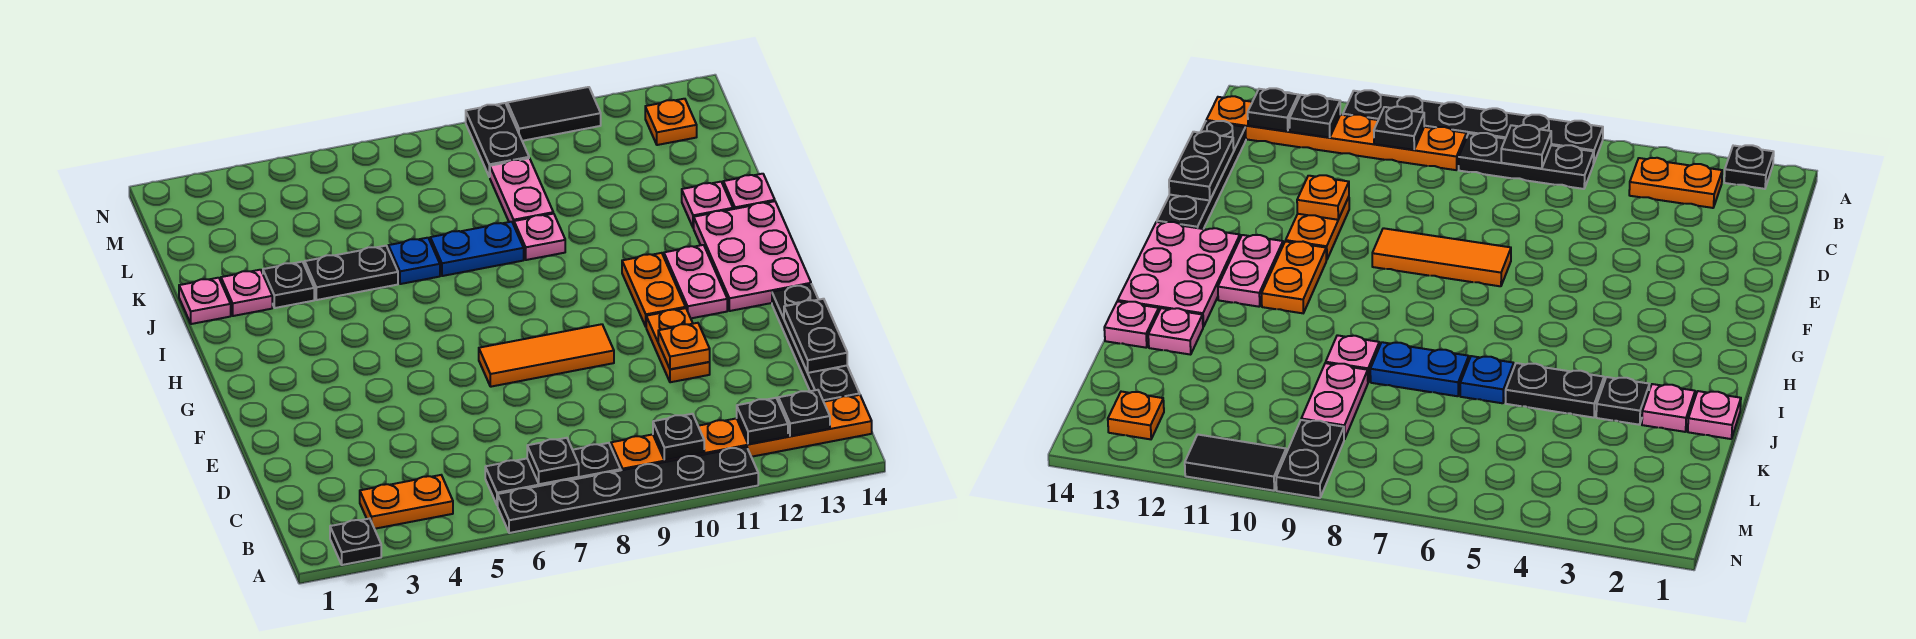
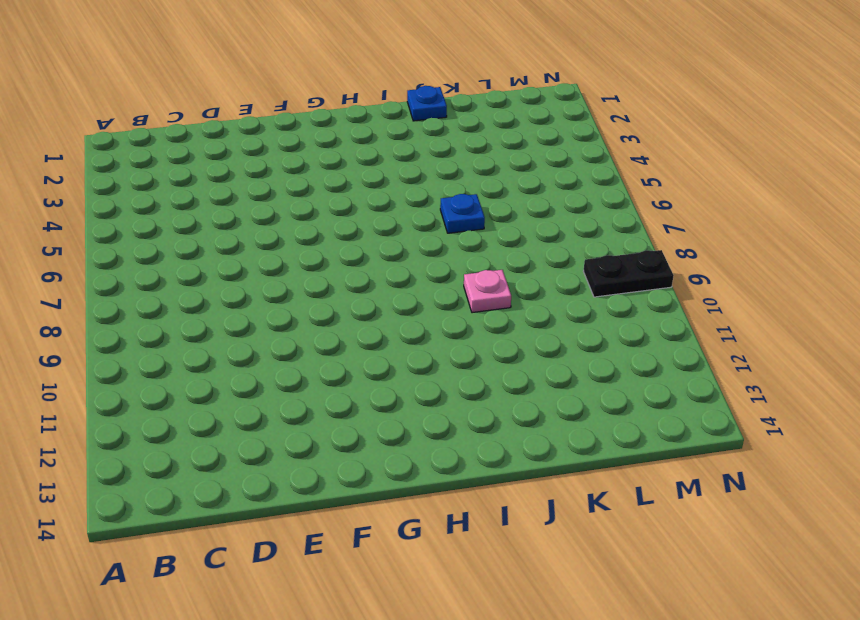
blue 1x1 plate [407,86,447,121] -> pink 1x1 plate [179,278,231,324]
none -> black 1x1 plate [330,519,381,565]
none -> black 1x6 plate [498,447,758,533]
none -> orange 1x2 plate [360,475,453,529]
none -> black 1x3 plate [485,443,621,505]

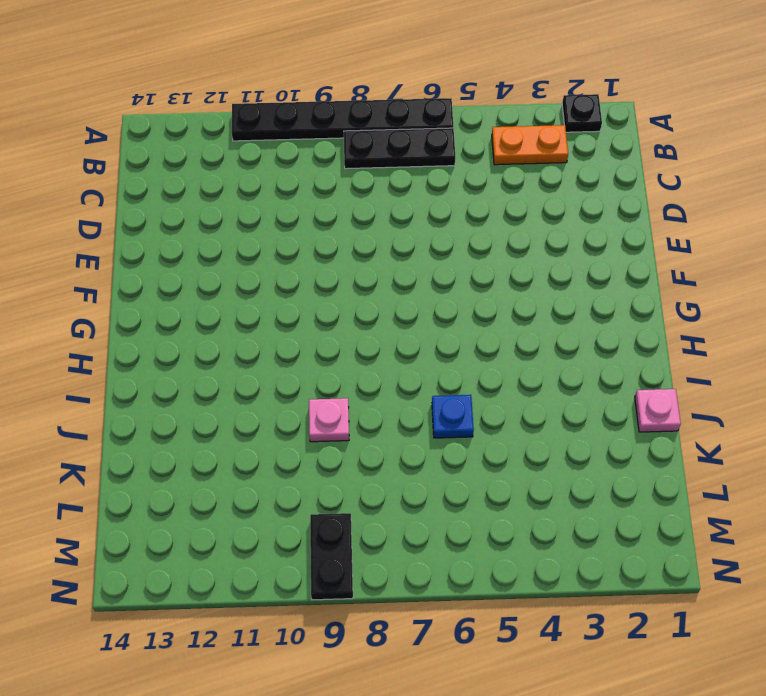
none -> orange 1x6 plate [611,395,872,470]
none -> black 1x4 plate [772,284,860,402]
none -> orange 1x2 plate [646,308,710,382]
none -> orange 1x3 tile [479,324,614,387]

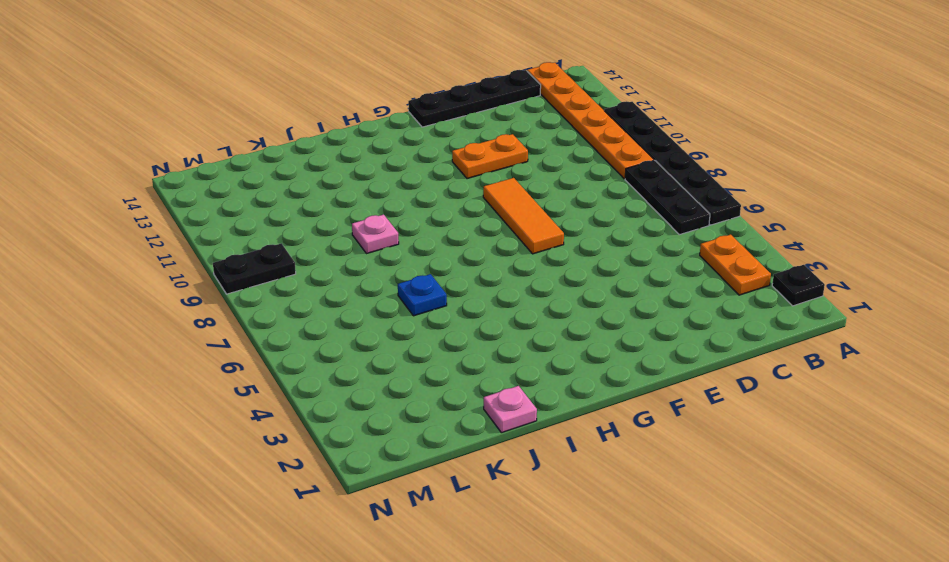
none -> orange 1x2 plate [622,253,686,326]
none -> pink 1x2 plate [664,245,727,318]
none -> pink 2x3 plate [694,201,811,311]
none -> pink 1x1 plate [221,270,272,316]

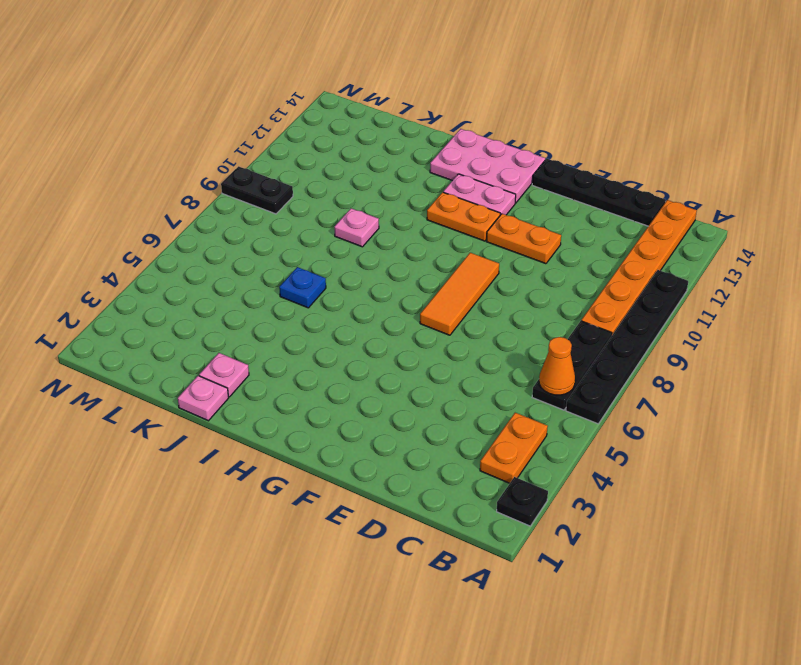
orange 1x1 cone [539,337,575,395] -> none
none -> black 1x1 plate [263,262,314,308]
none -> black 1x2 plate [305,246,398,300]
none -> blue 1x2 plate [430,222,524,276]
none -> pink 1x1 plate [682,182,733,228]

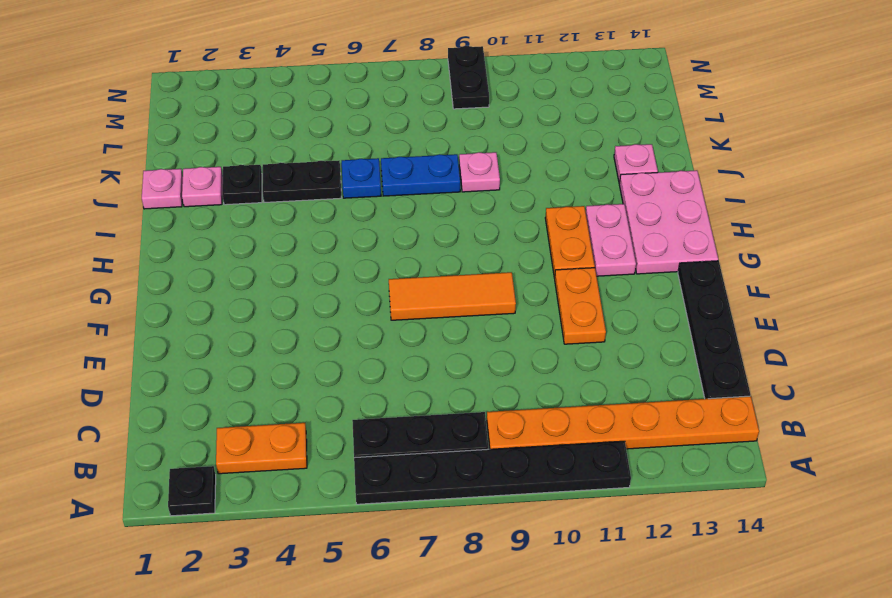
none -> pink 1x1 plate [723,174,775,209]
none -> pink 1x2 plate [490,158,553,225]
none -> orange 1x1 plate [645,99,697,145]
none -> black 1x2 tile [507,87,601,141]

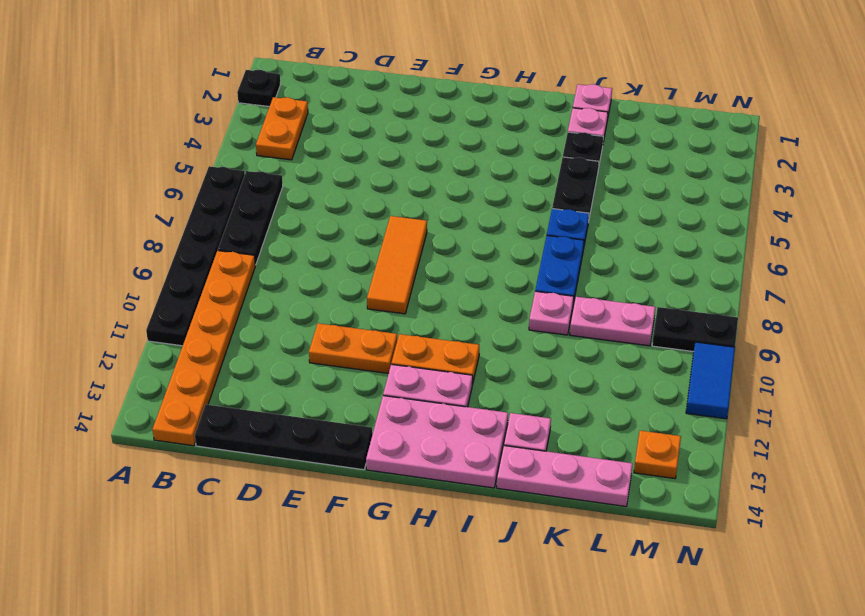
pink 1x3 plate [497,446,633,506] -> pink 1x1 plate [723,174,775,209]
blue 1x2 tile [686,342,735,419] -> black 1x2 tile [507,87,601,141]
none -> black 1x1 plate [527,438,579,484]
none -> black 1x1 plate [653,414,704,460]
none -> black 1x1 plate [737,398,788,444]
none -> black 1x1 plate [778,390,830,436]

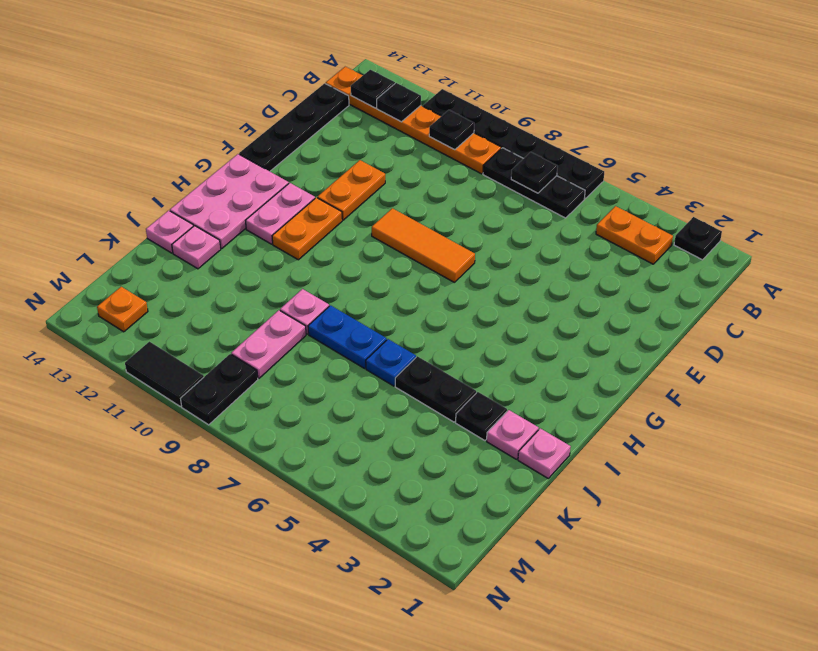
none -> black 1x2 plate [784,299,847,373]
none -> orange 1x1 plate [658,323,710,369]

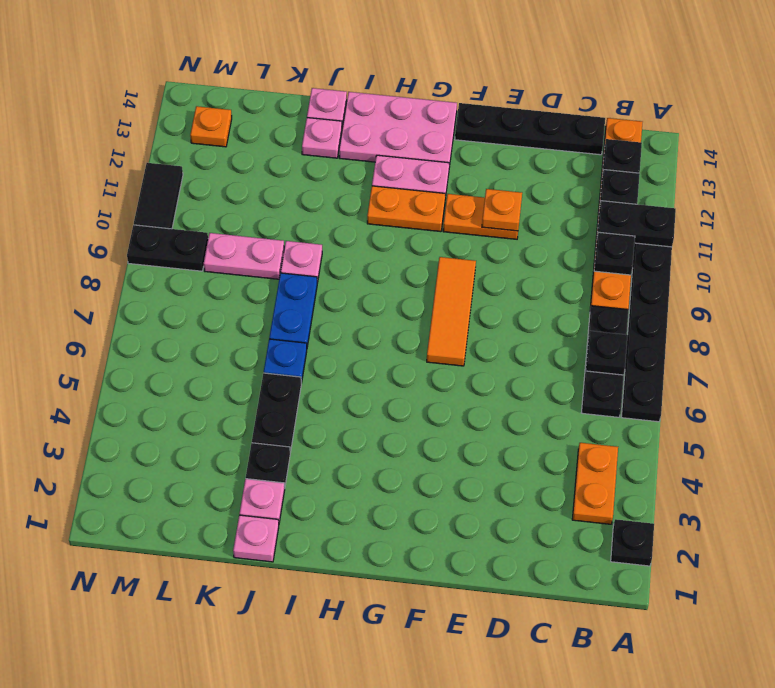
black 1x2 plate [597,201,676,247] -> black 1x2 plate moved to [784,299,847,373]

